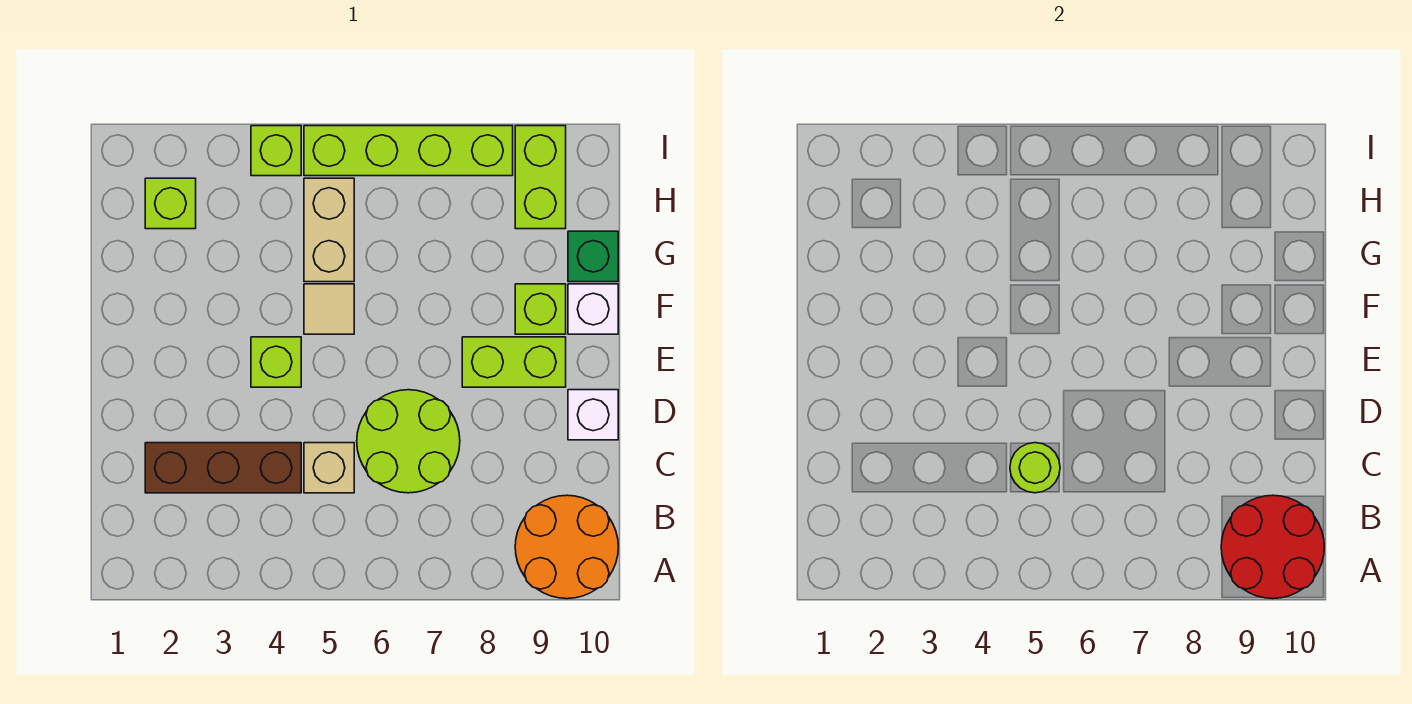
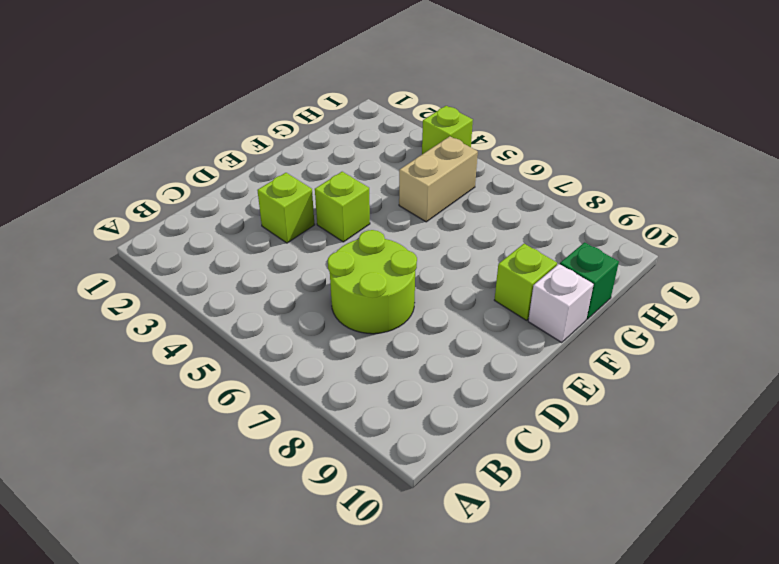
lime 1x1 brick [257,173,315,243] -> lime 1x1 brick moved to [145,178,196,229]
none -> orange 2x2 round brick [515,495,618,599]
none -> brown 1x3 brick [145,443,301,493]
none -> tan 1x1 brick [304,443,354,493]

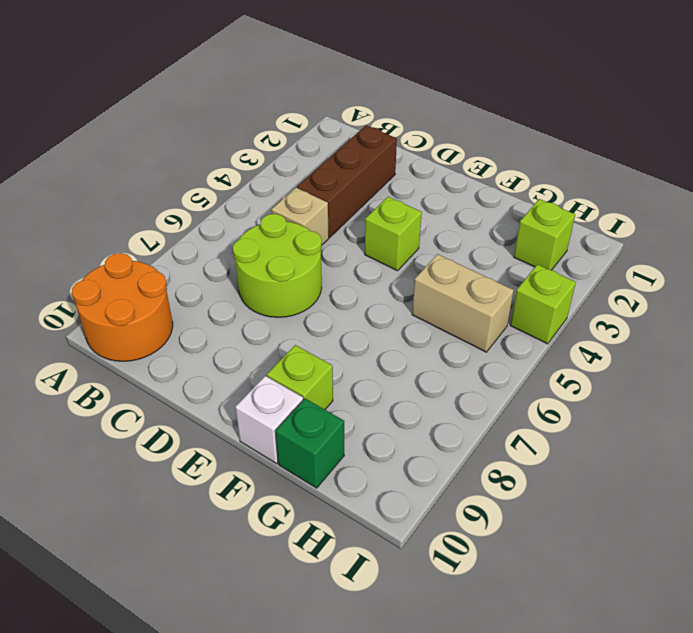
none -> white 1x1 brick [568,390,618,440]
none -> lime 1x2 brick [462,337,566,387]
none -> tan 1x1 tile [304,284,354,334]

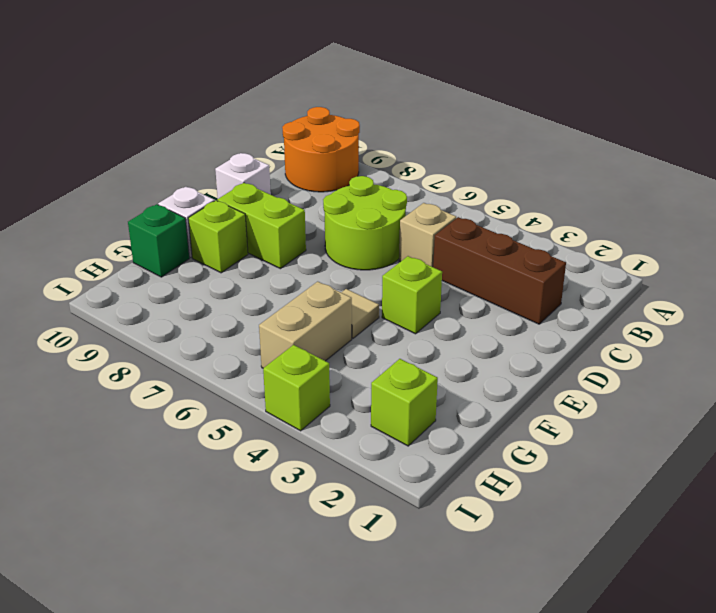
none -> lime 1x2 brick [515,126,566,229]
none -> lime 1x4 brick [304,126,513,176]
none -> red 2x2 round brick [1221,495,1324,599]

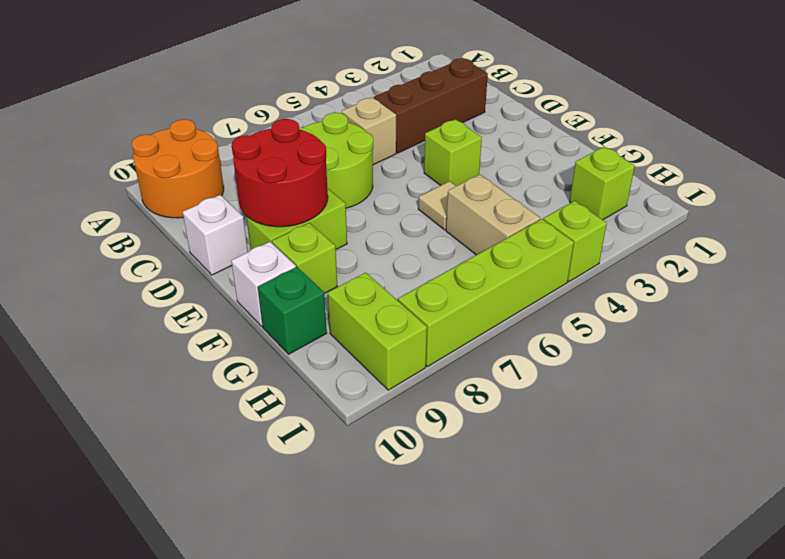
red 2x2 round brick [232,119,328,227] -> red 2x2 round brick moved to [1221,495,1324,599]
none -> lime 1x1 round brick [1010,443,1060,493]

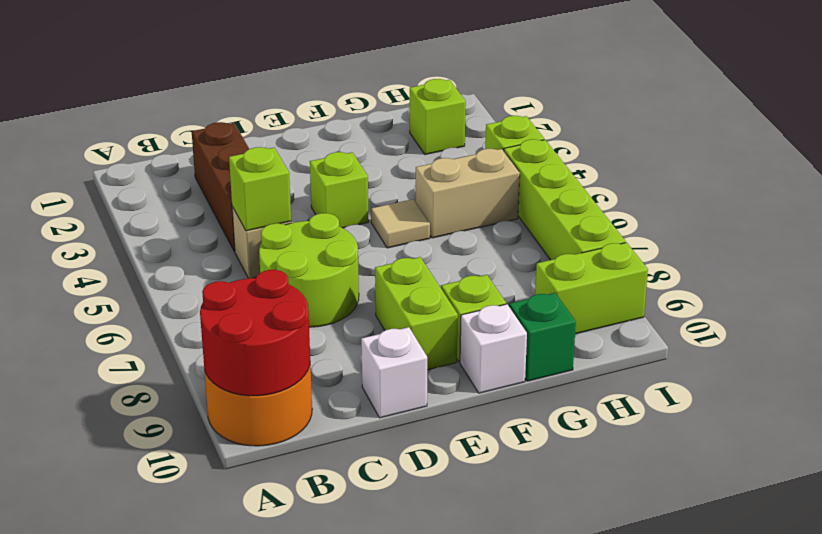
lime 1x1 brick [229,147,291,231] -> lime 1x1 round brick [1010,443,1060,493]

